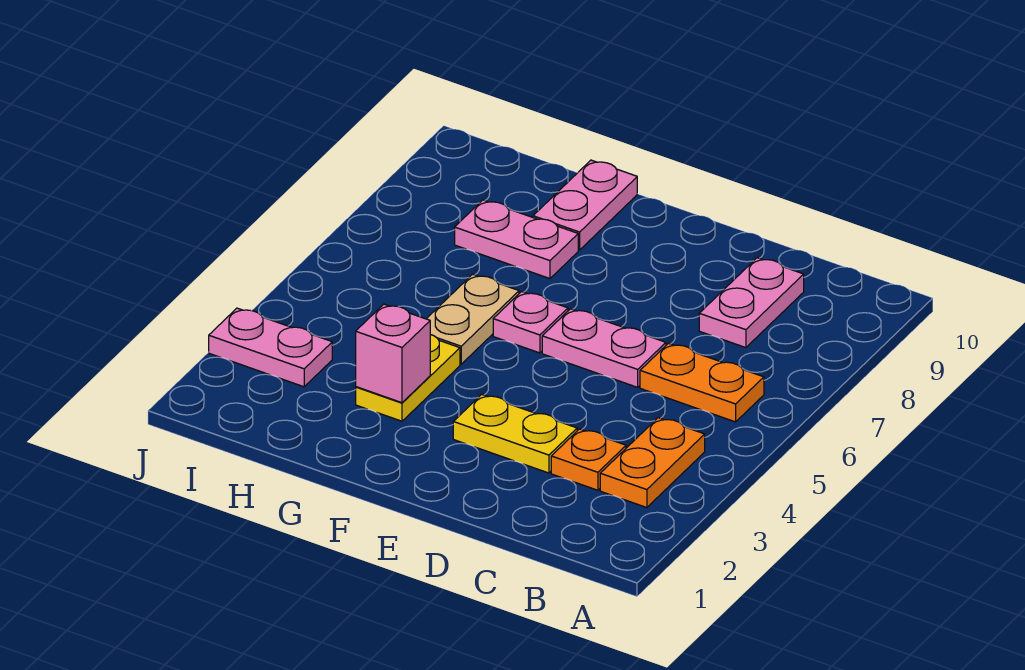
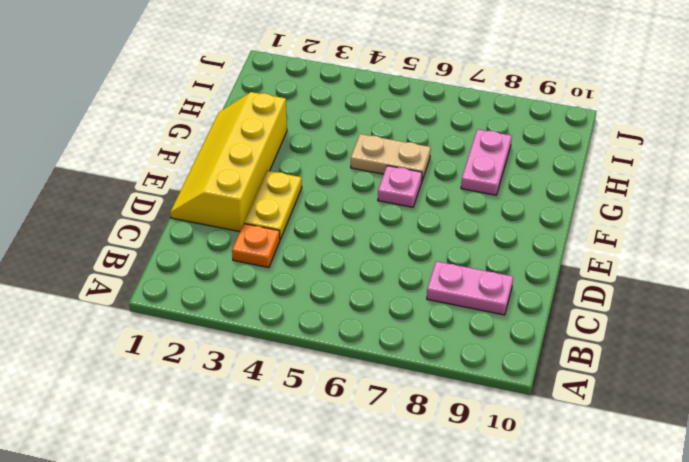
yellow 2x4 slope [170,92,287,232] -> none
none -> orange 1x2 plate [600,418,705,508]
none -> orange 1x2 plate [640,343,764,422]
none -> pink 1x2 plate [542,309,666,387]

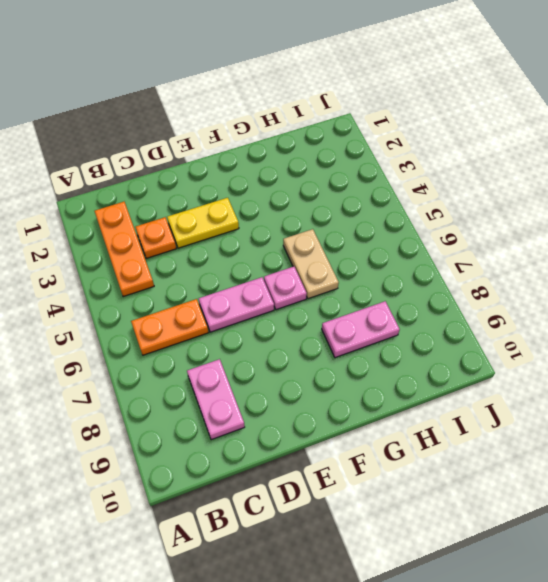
orange 1x3 plate [95,202,154,297] -> orange 1x2 plate [600,418,705,508]
none -> yellow 1x2 plate [356,335,460,421]
none -> pink 1x2 plate [533,160,637,250]
none -> pink 1x2 plate [209,308,332,387]

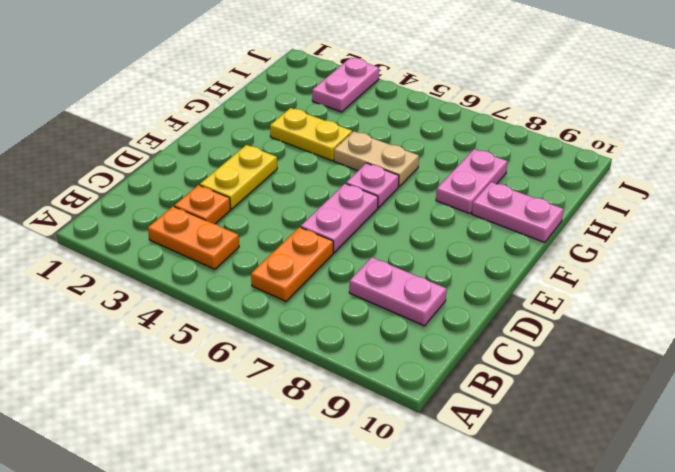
none -> pink 1x1 brick [356,304,430,403]

